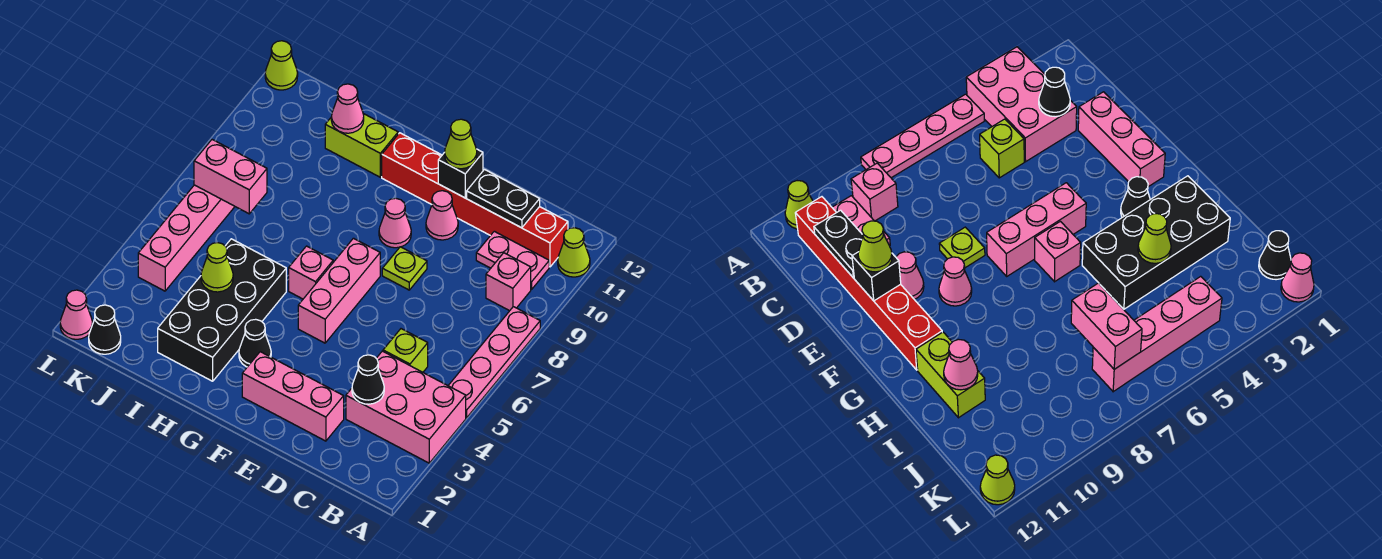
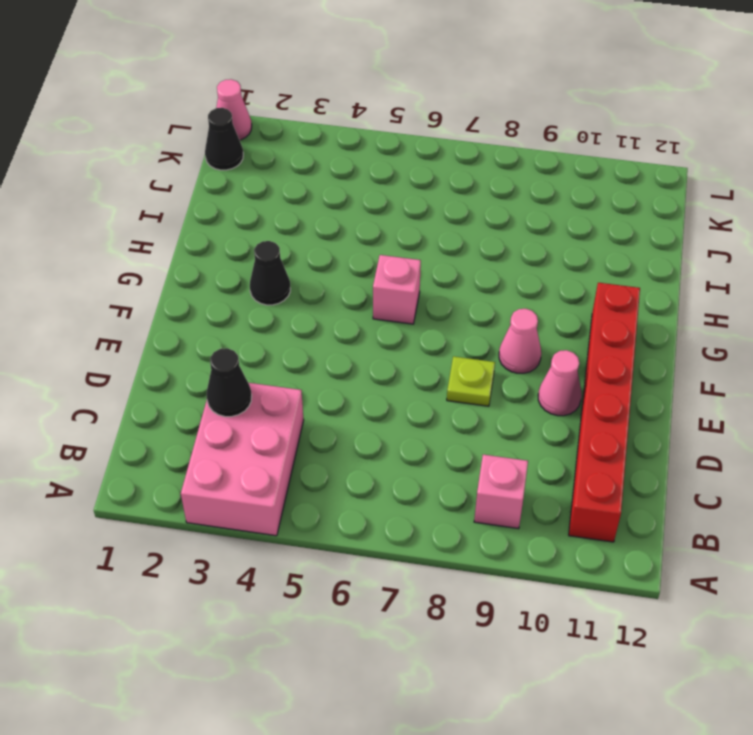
none -> pink 1x4 plate [448,307,540,418]
none -> lime 1x1 cone [558,228,590,277]
none -> pink 1x2 plate [476,231,549,290]

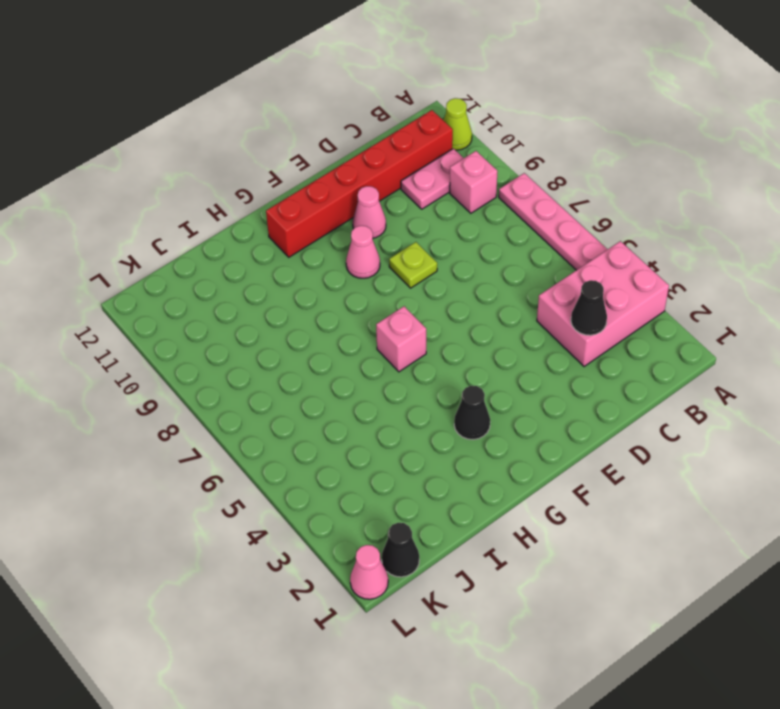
none -> lime 1x1 brick [383,329,428,372]
none -> pink 1x3 brick [242,352,344,441]
none -> pink 1x3 brick [298,238,380,343]

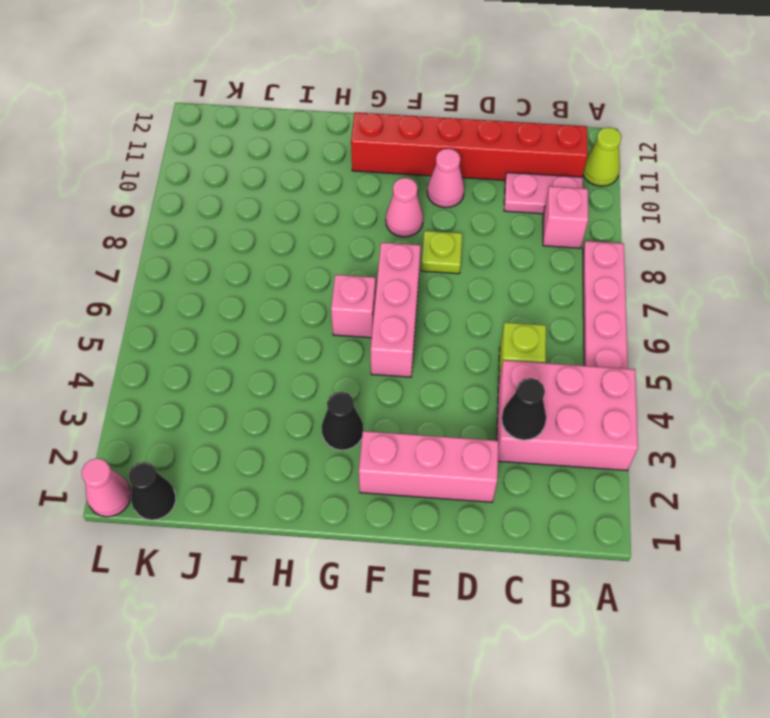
none -> black 2x4 brick [158,239,286,381]
none -> lime 1x2 brick [325,114,398,177]
none -> pink 1x4 brick [138,185,235,291]

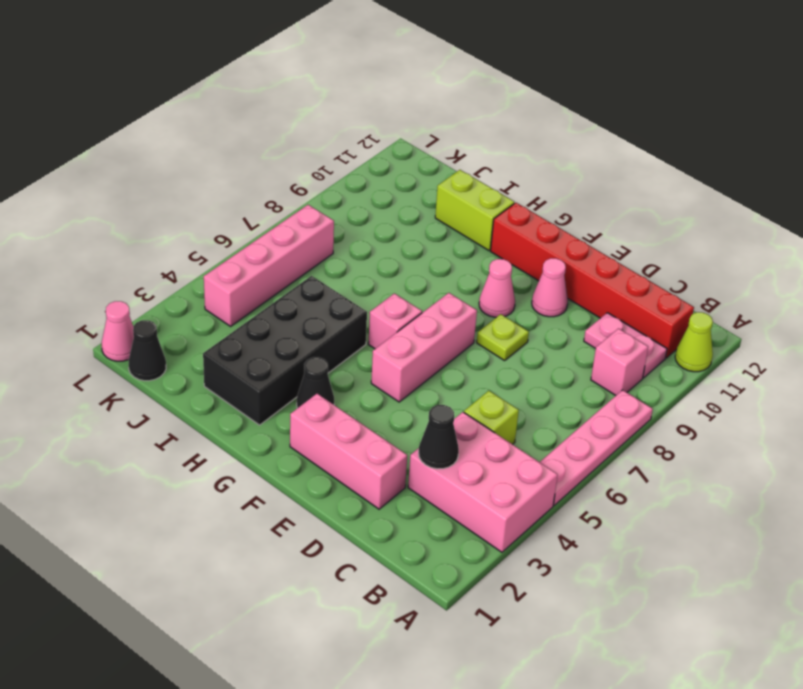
none -> lime 1x1 cone [265,41,298,90]
none -> black 1x2 plate [467,170,540,228]
none -> black 1x1 brick [438,149,483,198]

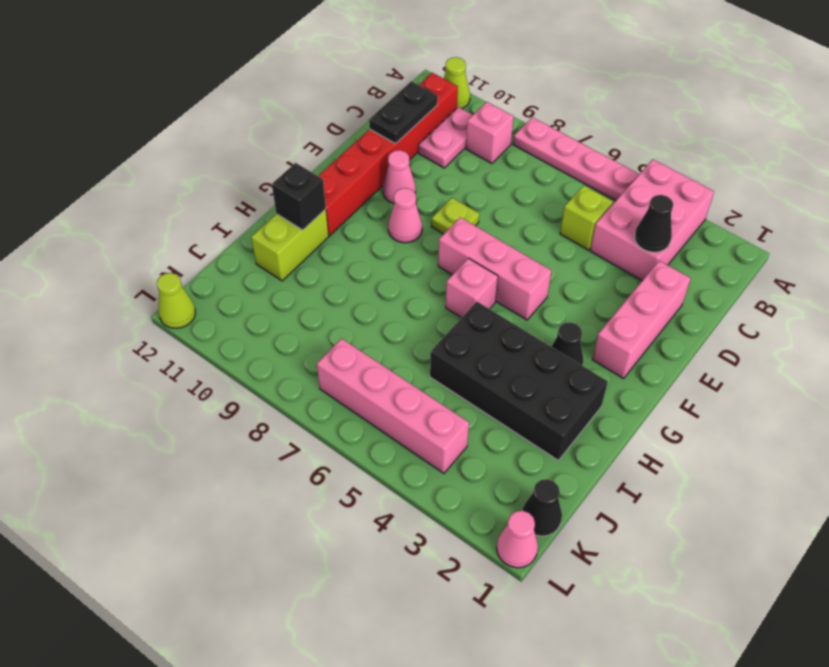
black 1x1 brick [272,163,326,230] -> black 1x1 brick moved to [438,149,483,198]
none -> lime 1x1 cone [201,243,233,292]
none -> pink 1x1 cone [331,84,364,133]
none -> pink 1x2 brick [194,140,267,214]

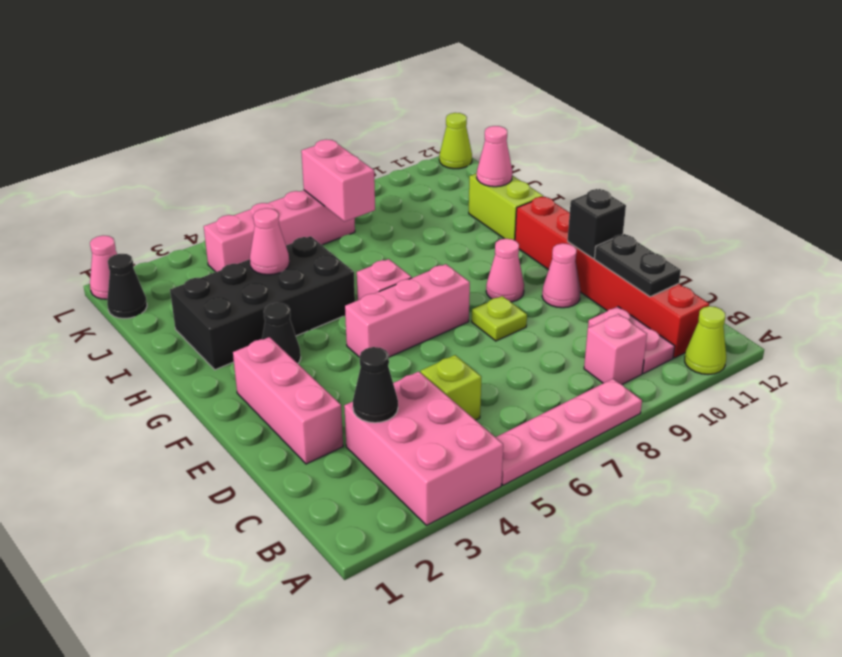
pink 1x1 cone [250,208,289,275] -> lime 1x1 cone [201,243,233,292]
none -> lime 1x1 cone [445,119,477,169]

